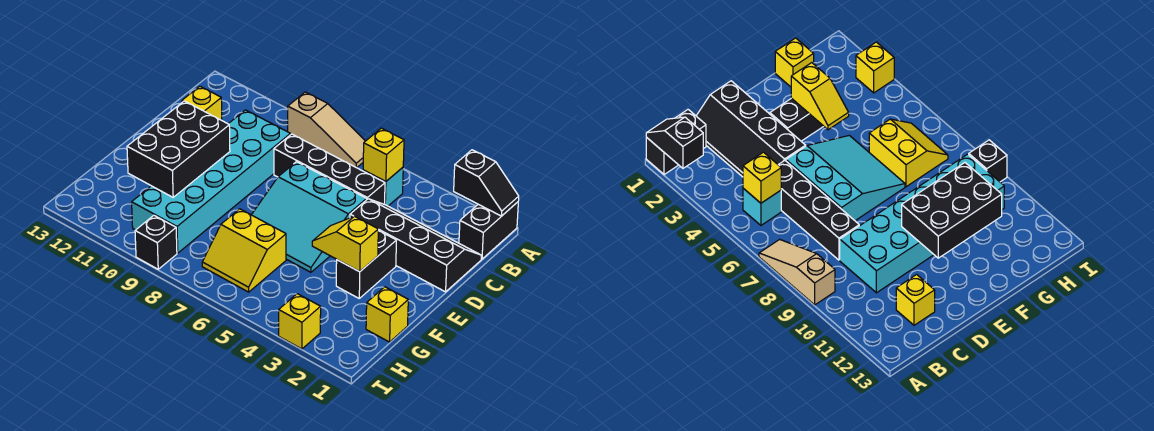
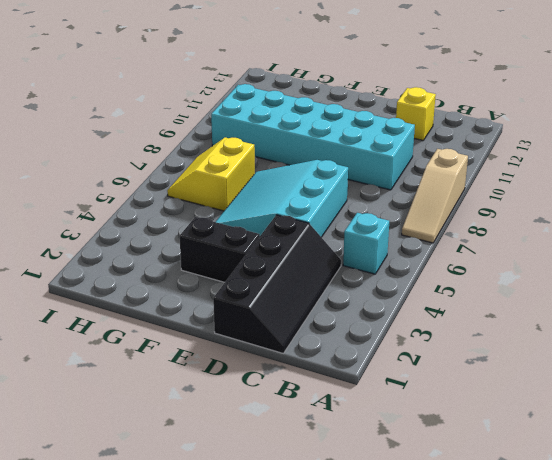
none -> black 1x2 brick [459,202,518,259]
none -> black 1x4 brick [274,134,385,204]
none -> yellow 1x1 brick [366,287,408,342]

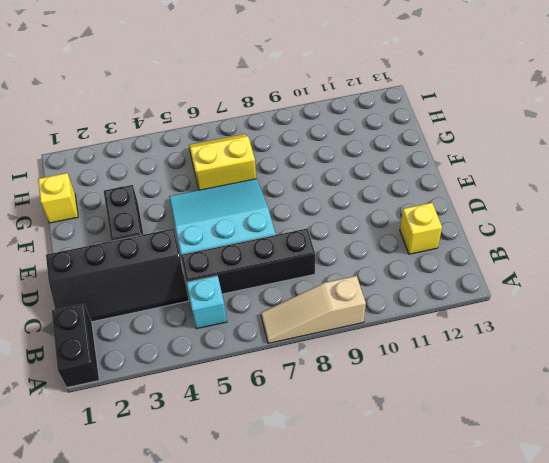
none -> cyan 2x6 brick [132,110,291,253]
none -> yellow 1x1 brick [279,294,321,349]
none -> black 1x1 brick [135,216,177,269]

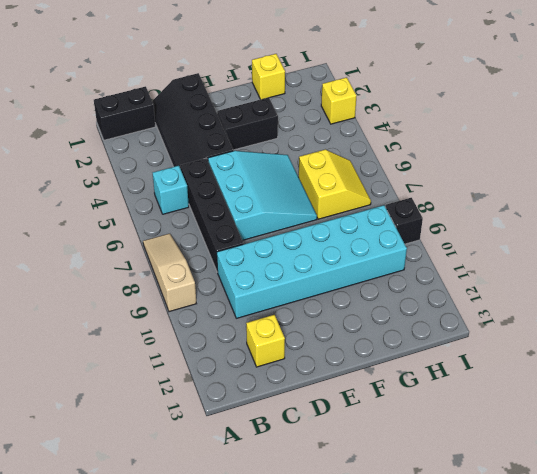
none -> black 1x2 slope [454,150,519,216]
none -> yellow 1x1 brick [363,128,404,182]
none -> black 2x3 brick [127,101,230,197]

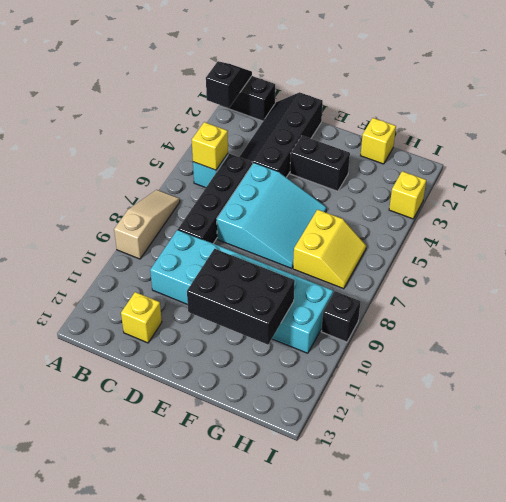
none -> yellow 1x2 slope [312,216,378,272]

